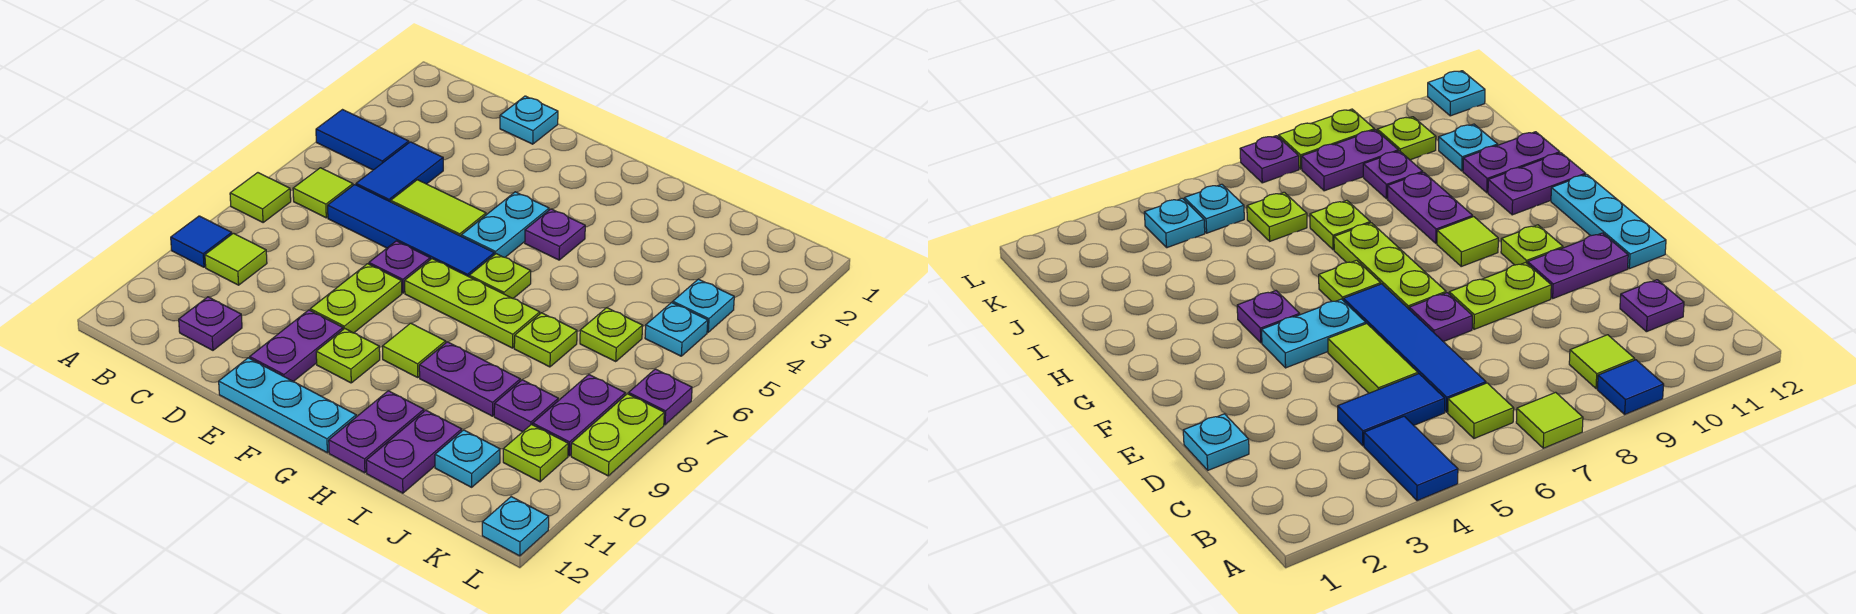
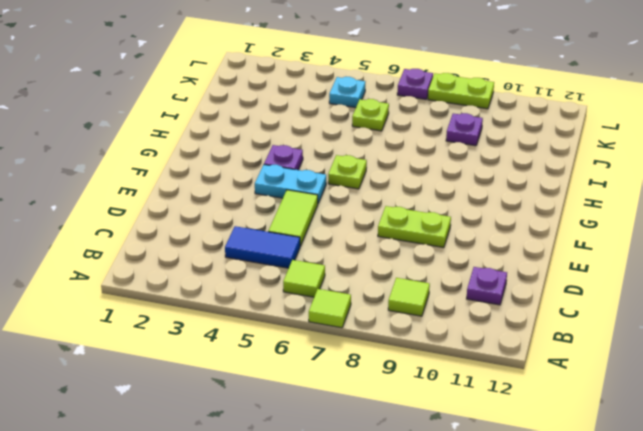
none -> blue 1x2 tile [316,110,409,170]
none -> blue 1x1 tile [171,216,232,267]
none -> blue 1x4 tile [328,185,494,277]
none -> cyan 1x1 plate [500,96,558,144]

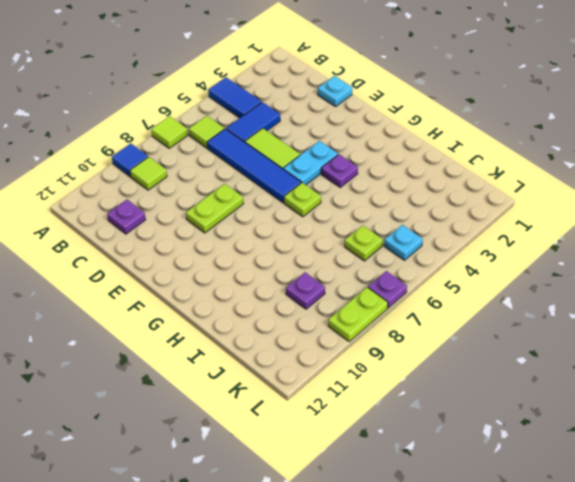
none -> purple 1x1 plate [369,241,430,293]
none -> purple 1x2 plate [250,310,343,381]
none -> cyan 1x3 plate [219,358,356,453]
none -> lime 1x3 plate [405,259,540,348]

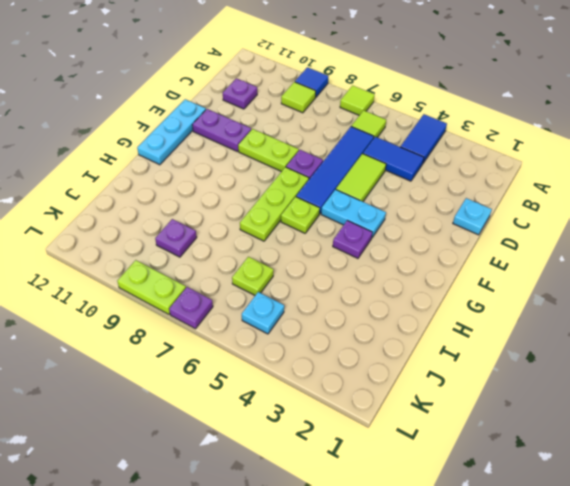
none -> lime 1x1 plate [316,329,380,383]
none -> lime 1x1 tile [383,323,446,377]
none -> purple 1x2 plate [419,342,520,416]
none -> purple 1x2 plate [329,391,424,473]

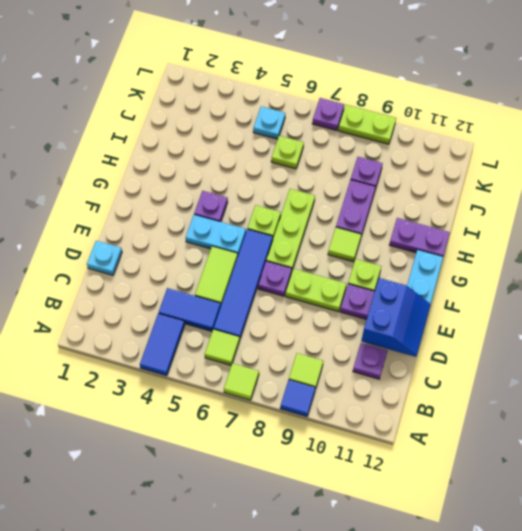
blue 2x2 slope [361,278,431,357] -> none
none -> lime 1x1 plate [514,313,577,367]
none -> purple 1x2 plate [366,410,462,493]
none -> cyan 1x1 plate [435,430,500,487]
none -> cyan 1x1 plate [673,279,734,332]

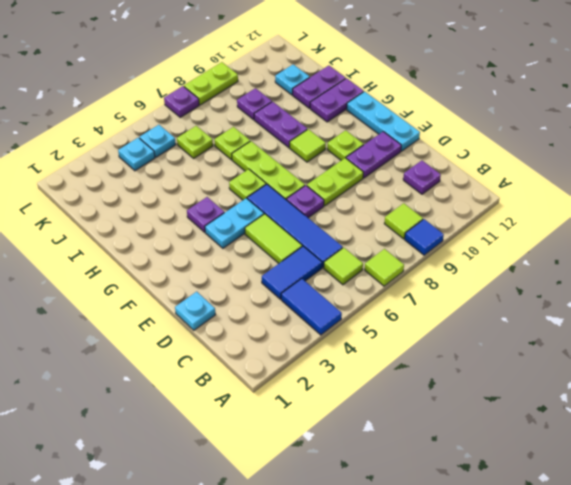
none -> purple 1x2 plate [533,375,625,456]
none -> lime 1x1 plate [503,425,568,482]
none -> cyan 1x1 plate [482,497,549,556]

